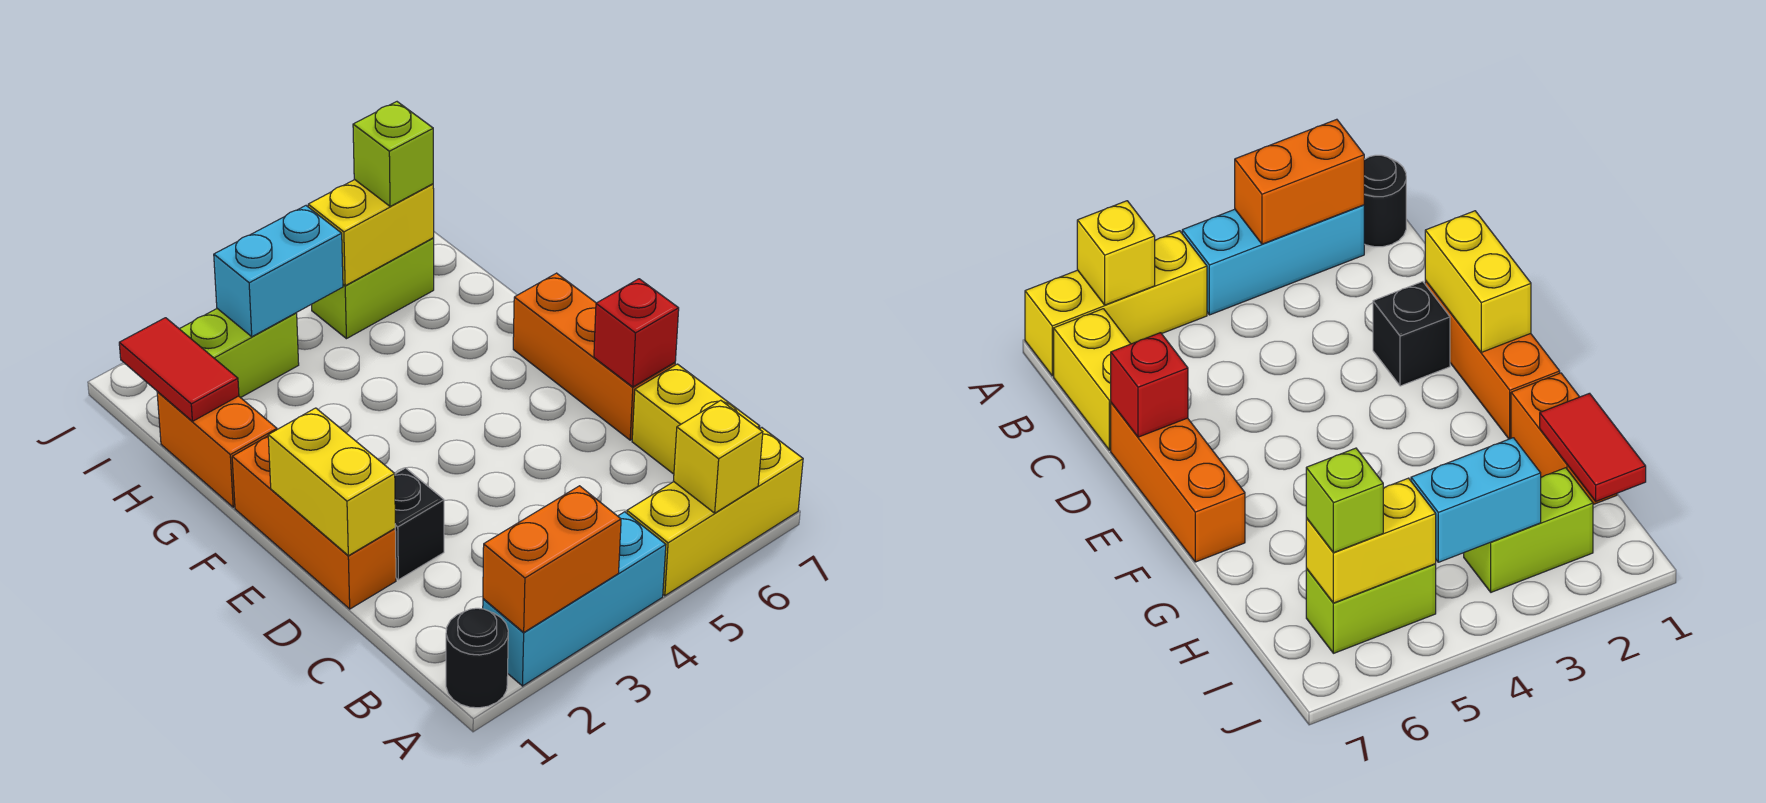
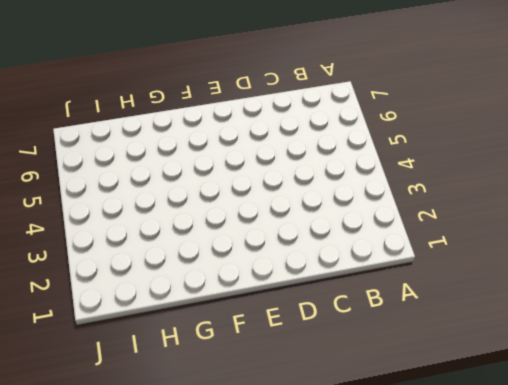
none -> black 1x1 round brick [446,608,508,708]
none -> cyan 1x3 brick [483,512,666,686]
none -> yellow 1x3 brick [627,428,803,596]

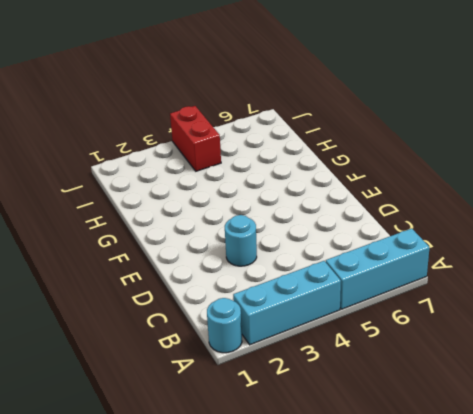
cyan 1x1 round brick [207,298,242,353] -> black 1x1 round brick [446,608,508,708]
cyan 1x3 brick [326,228,430,309] -> yellow 1x3 brick [627,428,803,596]
cyan 1x1 round brick [225,215,257,266] -> none
red 1x2 brick [170,106,221,171] -> none
none -> yellow 1x2 brick [632,364,760,474]
none -> orange 1x3 brick [232,436,396,609]
none -> black 1x1 brick [395,468,444,580]

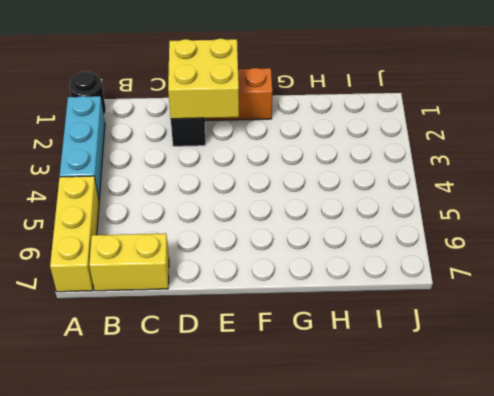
yellow 2x2 brick [168,39,239,119] -> yellow 1x2 brick [268,408,395,556]
none -> orange 1x3 brick [513,273,675,440]
none -> orange 1x2 brick [157,392,277,507]
none -> lime 1x2 brick [180,309,299,398]

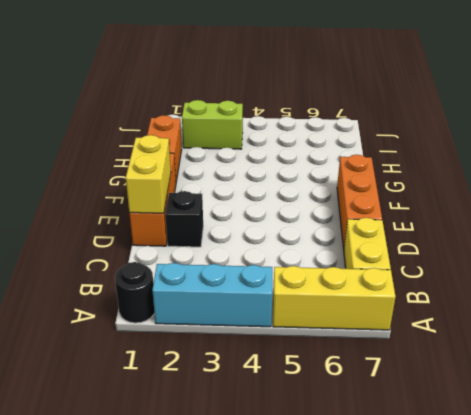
none -> lime 1x2 brick [311,238,434,339]
none -> orange 1x2 brick [483,486,621,633]
none -> yellow 1x1 brick [674,400,763,513]

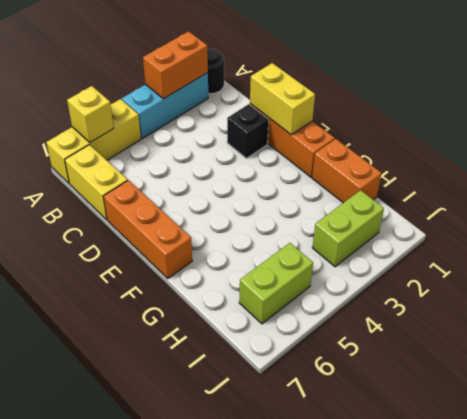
none -> red 1x1 brick [594,279,679,387]
none -> red 1x2 tile [119,318,239,421]
none -> cyan 1x2 brick [214,206,343,337]

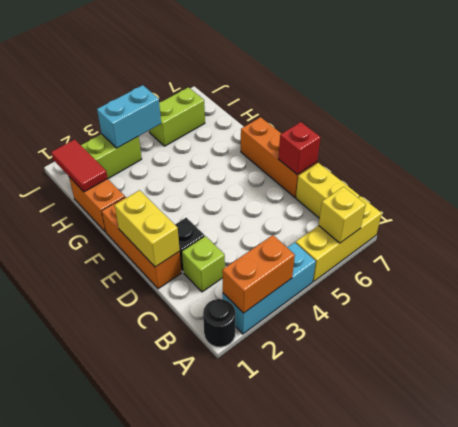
lime 1x1 brick [182,236,225,292] -> lime 1x1 brick moved to [353,102,433,206]
none -> yellow 1x2 brick [308,180,434,286]

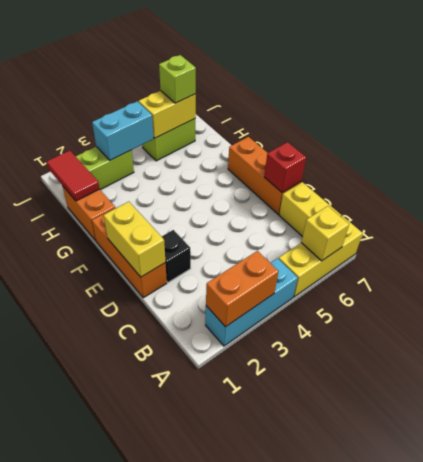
none -> black 1x1 round brick [446,608,508,708]

